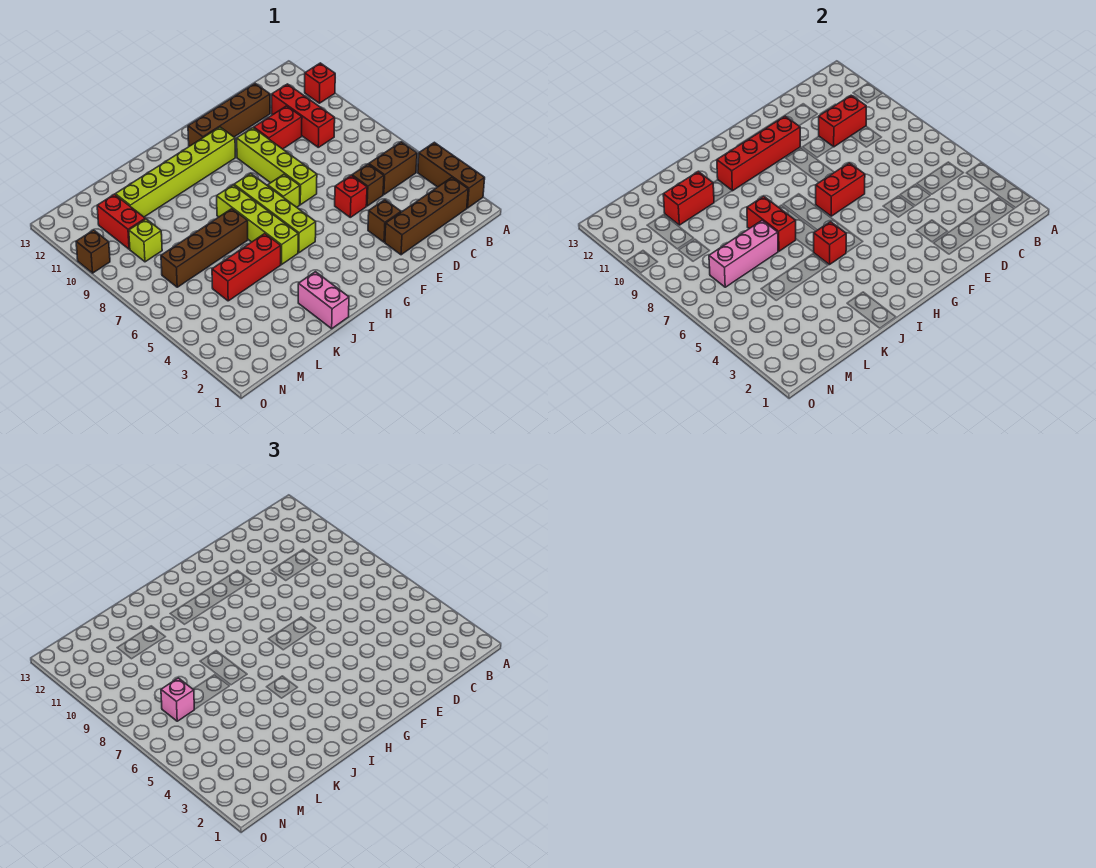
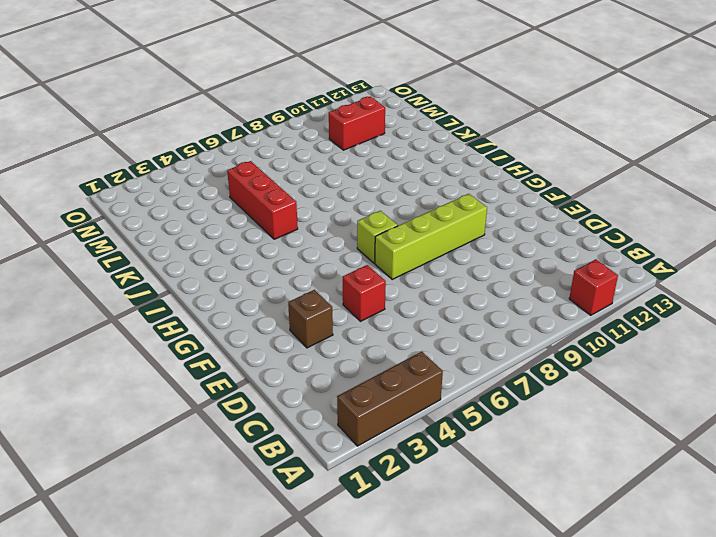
none -> brown 1x4 brick [385,178,468,255]
none -> brown 1x2 brick [369,142,417,195]
none -> red 1x3 brick [272,84,335,147]

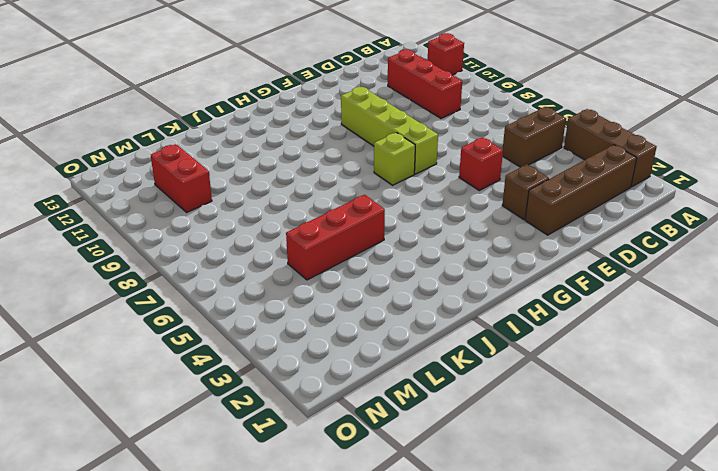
none -> brown 1x1 brick [352,164,384,206]
none -> red 1x2 brick [254,106,302,149]
none -> brown 1x4 brick [188,84,270,146]

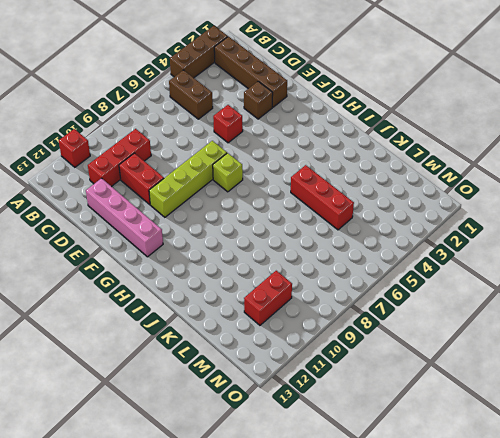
pink 1x4 brick [86,178,163,257] -> brown 1x4 brick [188,84,270,146]
none -> brown 1x1 brick [352,164,384,206]
none -> lime 1x6 brick [115,127,235,217]
none -> lime 1x4 brick [234,173,316,253]

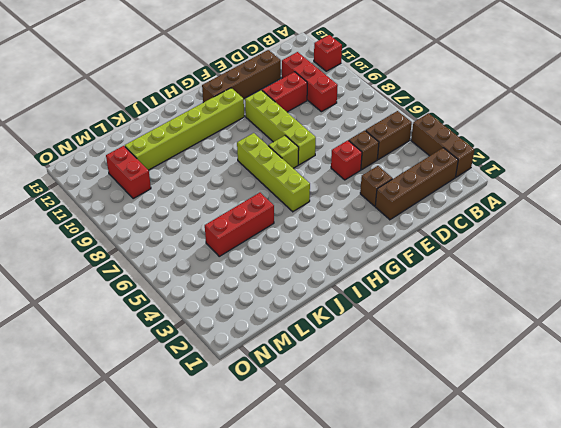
none -> lime 1x4 brick [217,185,298,265]
none -> pink 1x2 brick [298,272,349,329]
none -> brown 1x4 brick [161,209,248,287]

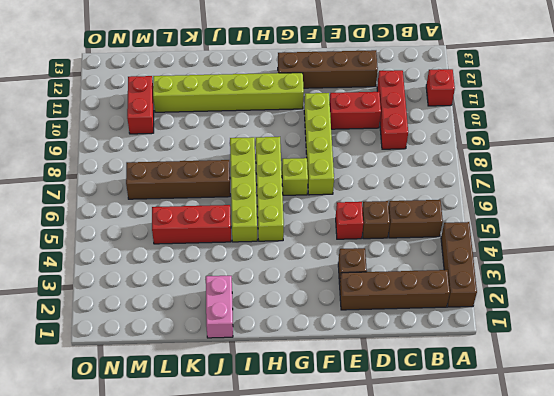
none -> lime 1x1 brick [129,219,162,262]
none -> brown 1x1 brick [76,230,110,273]
none -> red 1x2 brick [819,95,866,147]

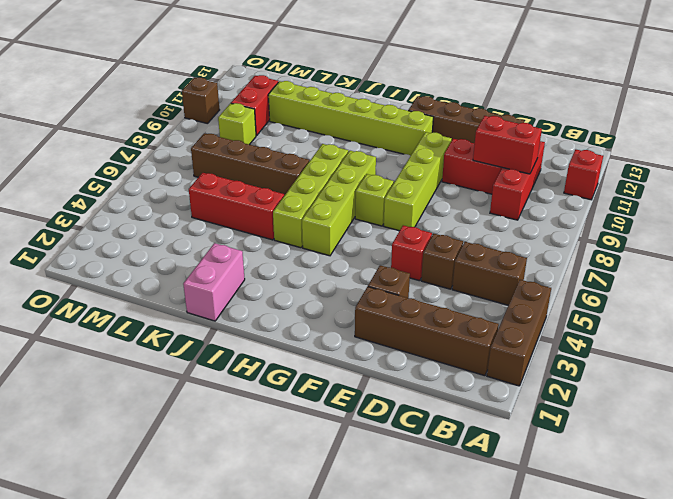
none -> red 1x2 brick [816,163,865,216]
none -> red 1x4 brick [717,116,800,191]
none -> red 1x1 brick [814,222,846,265]

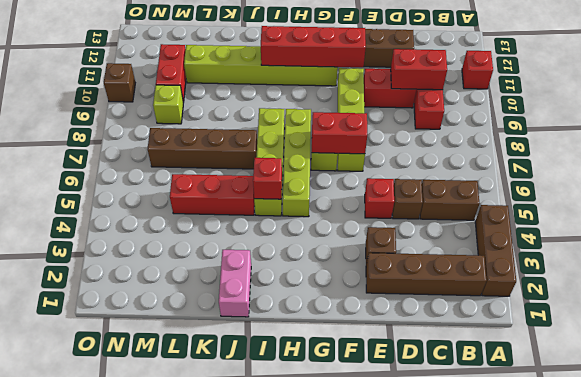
none -> red 1x2 brick [747,196,796,251]
none -> pink 1x3 brick [709,220,778,287]
none -> red 1x2 brick [663,171,714,225]

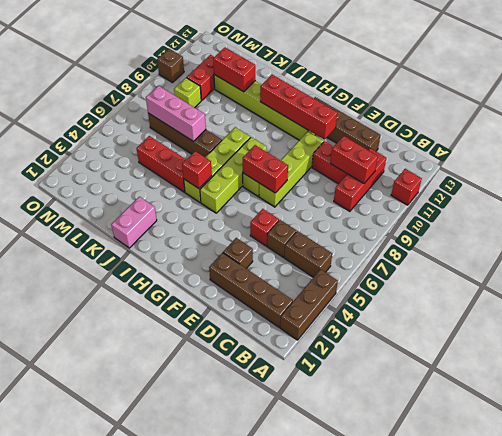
none -> red 1x2 brick [747,196,796,251]
none -> pink 1x1 brick [161,678,194,721]

